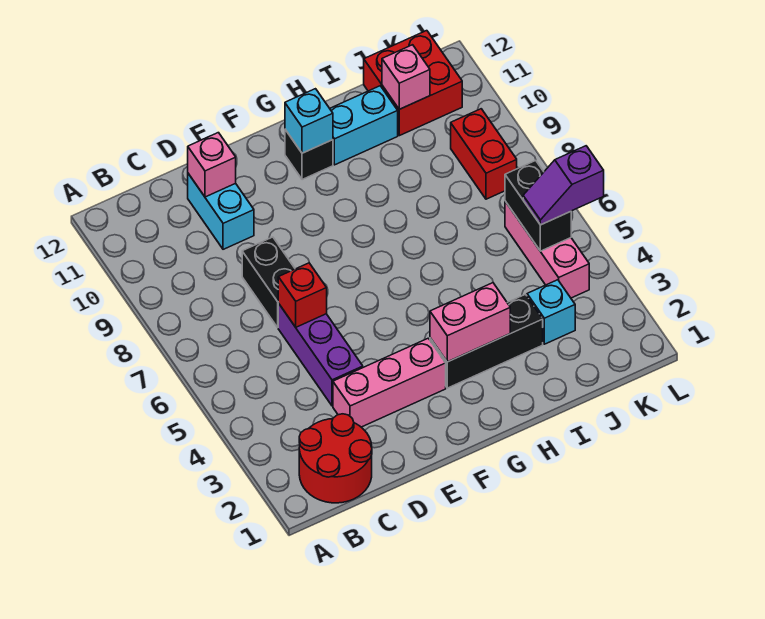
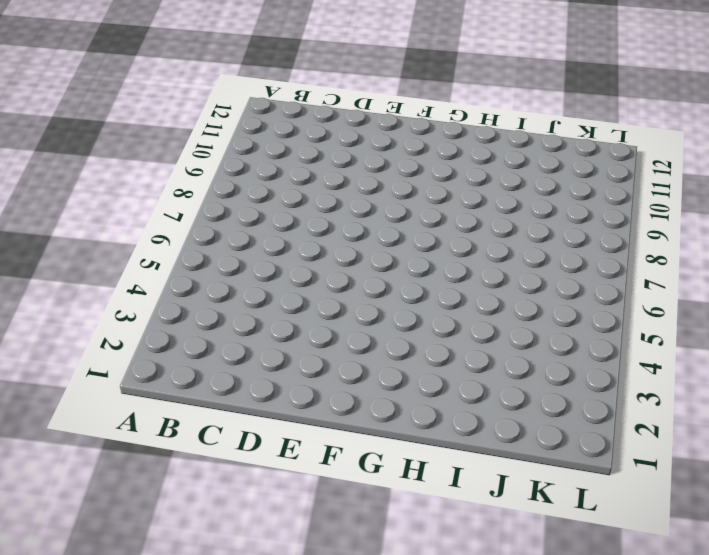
none -> red 2x2 round brick [299,414,372,503]
none -> pink 1x3 brick [333,338,446,427]
none -> purple 1x3 brick [278,303,363,406]

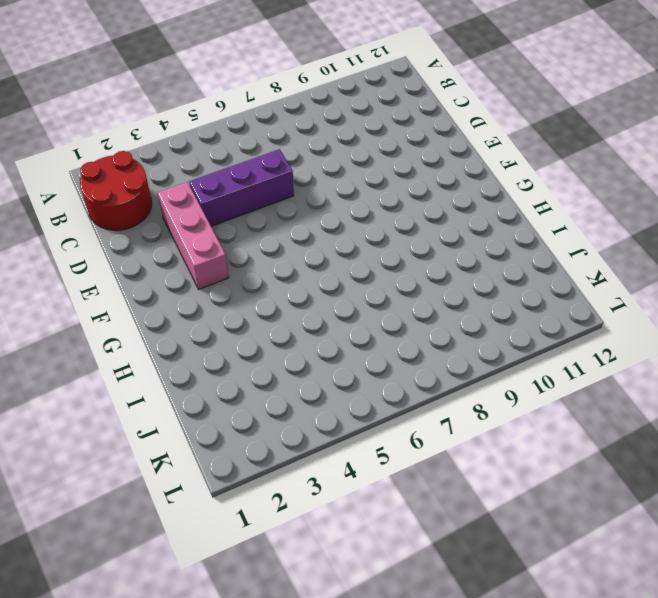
none -> black 1x2 brick [242,237,295,327]
none -> cyan 1x2 brick [188,174,254,249]
none -> black 1x3 brick [430,294,543,388]

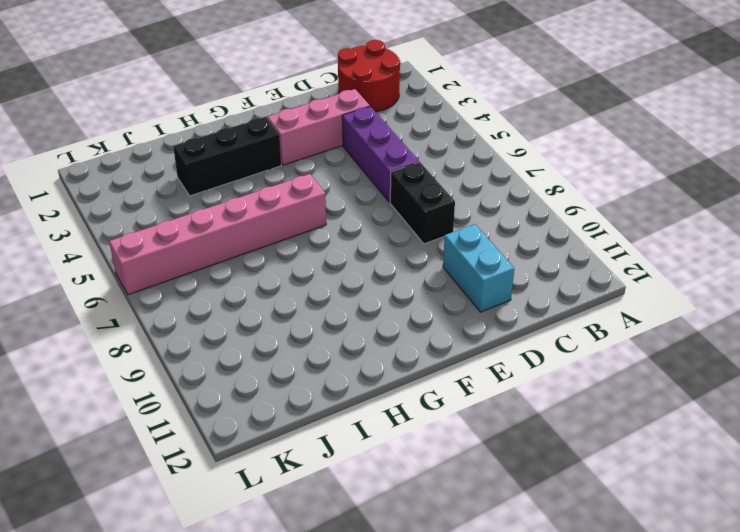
pink 1x6 brick [109,174,326,295] -> pink 1x3 brick [505,201,589,298]
none -> black 1x1 brick [285,130,333,180]
none -> cyan 1x2 brick [330,86,398,165]
none -> cyan 1x1 brick [527,280,575,344]

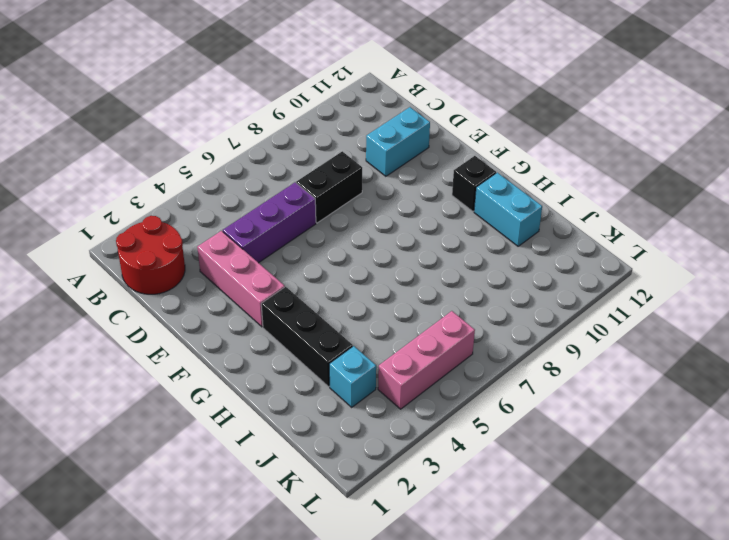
none -> red 2x2 brick [364,31,462,136]
none -> red 1x2 brick [451,109,517,199]
none -> red 1x1 brick [278,263,327,327]

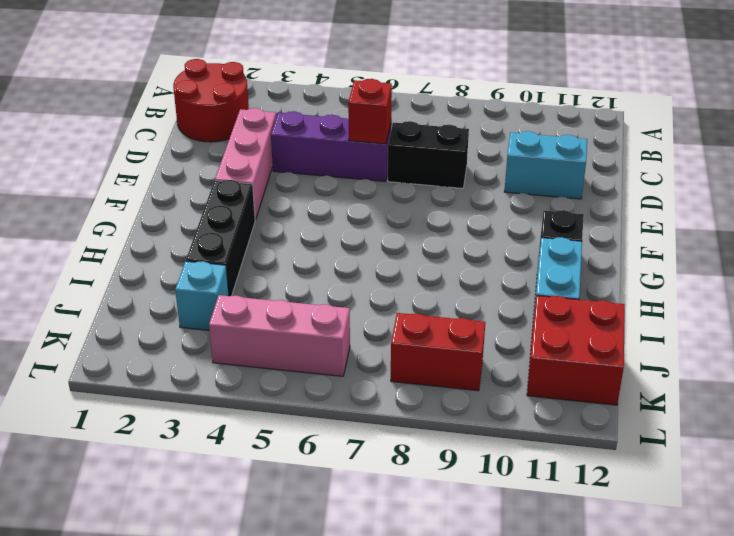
none -> pink 1x1 brick [188,133,236,197]
none -> pink 1x2 brick [430,283,510,362]
none -> cyan 1x1 brick [285,89,333,153]

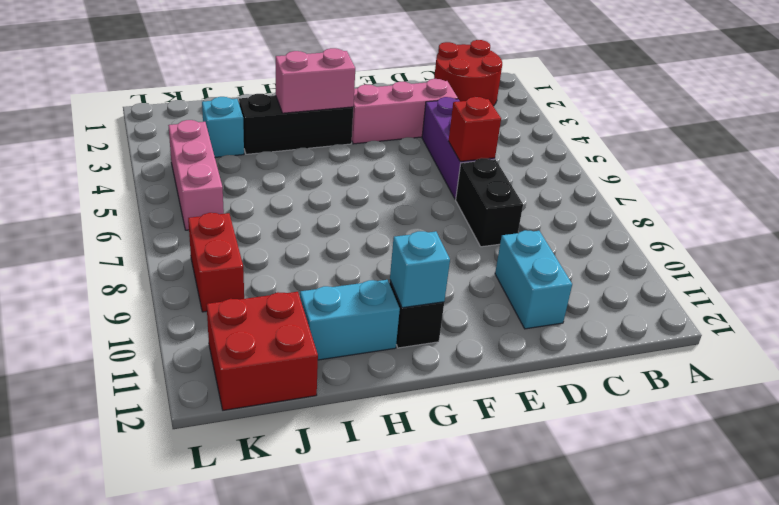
none -> pink 1x1 brick [188,133,236,197]
none -> pink 1x1 brick [382,45,430,109]
none -> black 1x2 brick [505,161,571,251]

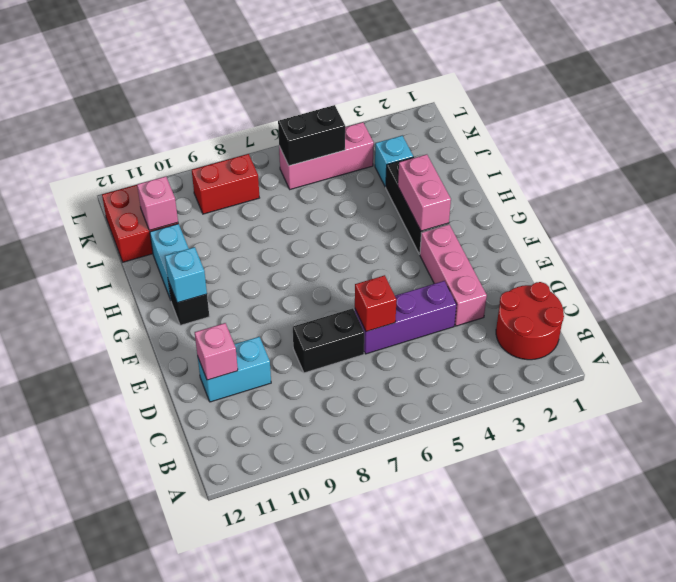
none -> purple 1x2 slope [523,146,604,225]

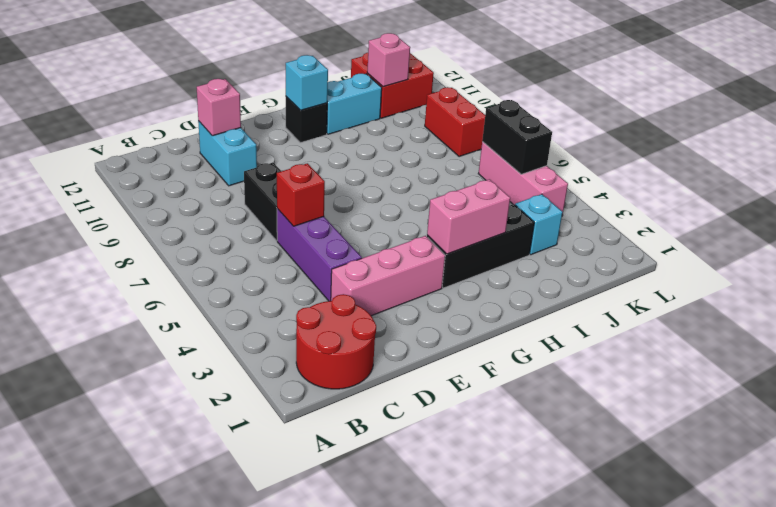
none -> purple 1x2 slope [523,146,604,225]

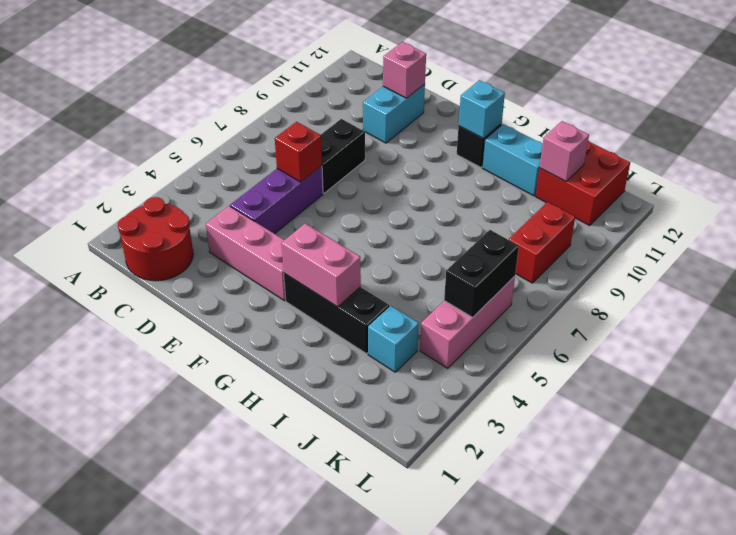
none -> purple 1x2 slope [523,146,604,225]

